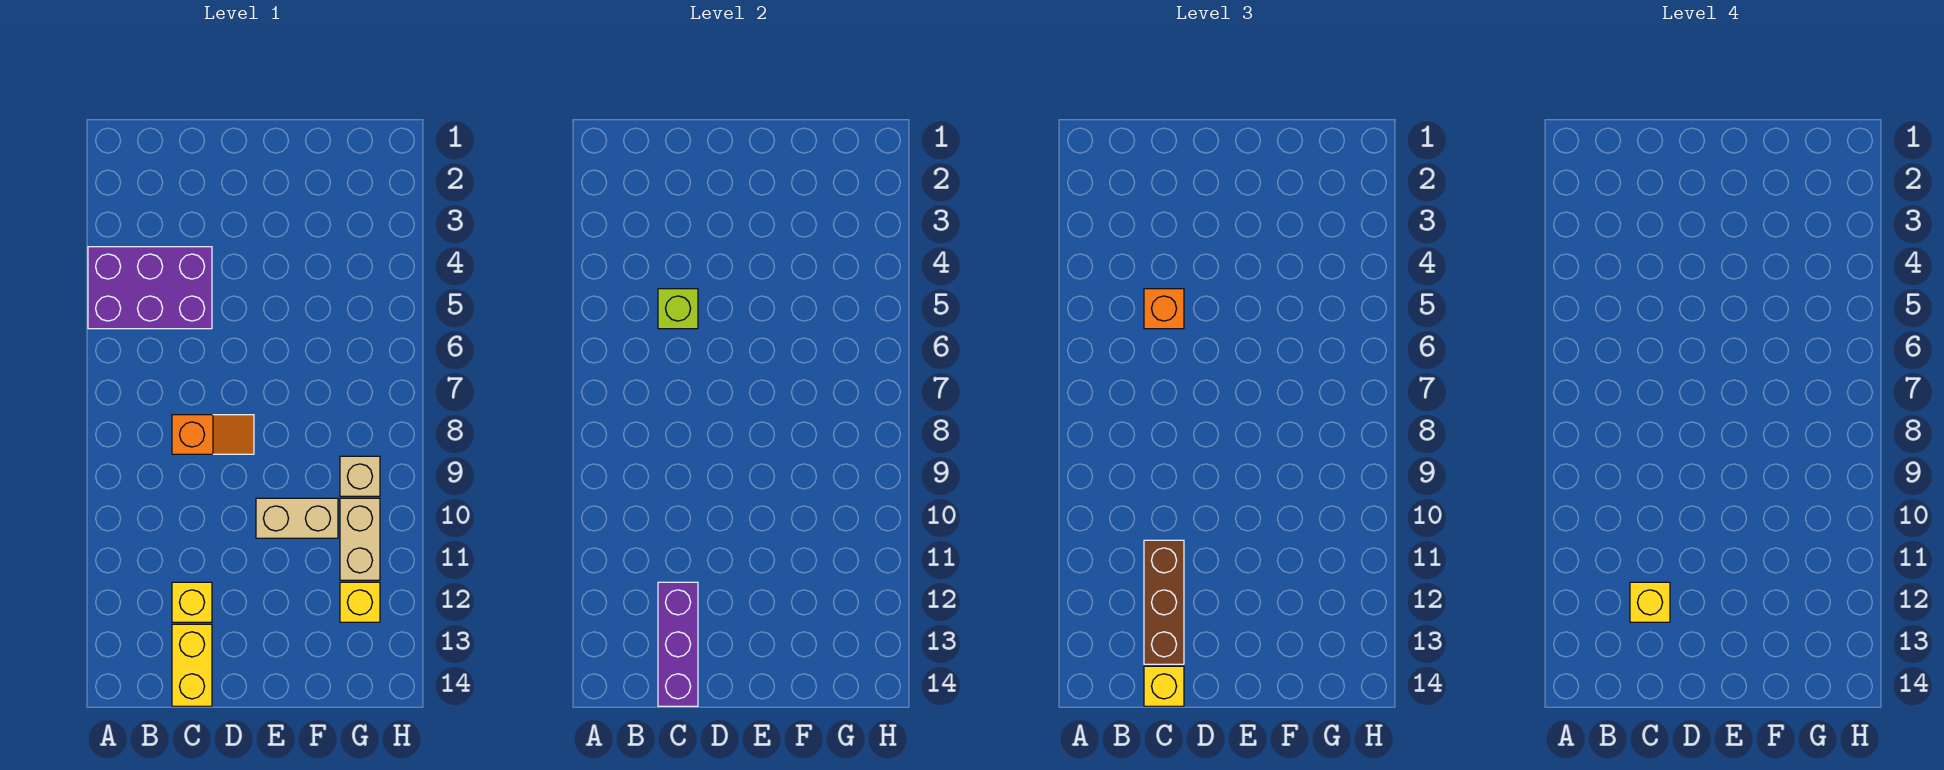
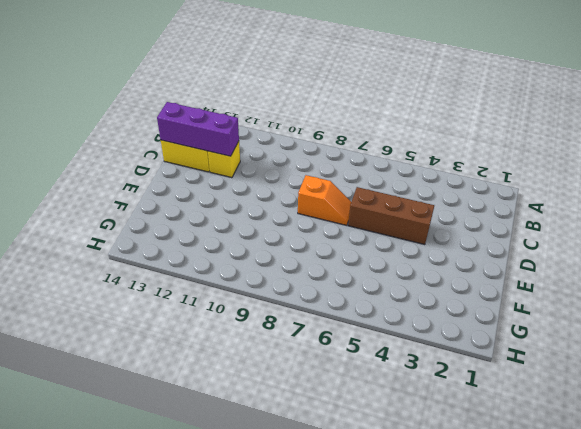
brown 1x3 brick [348,187,434,245] -> brown 1x3 brick moved to [1144,540,1184,664]
orange 1x2 slope [298,175,351,225] -> orange 1x2 slope turned to [172,415,254,454]
none -> purple 2x3 brick [88,247,212,329]
none -> tan 1x2 brick [256,498,338,538]
none -> tan 1x1 brick [340,456,380,496]

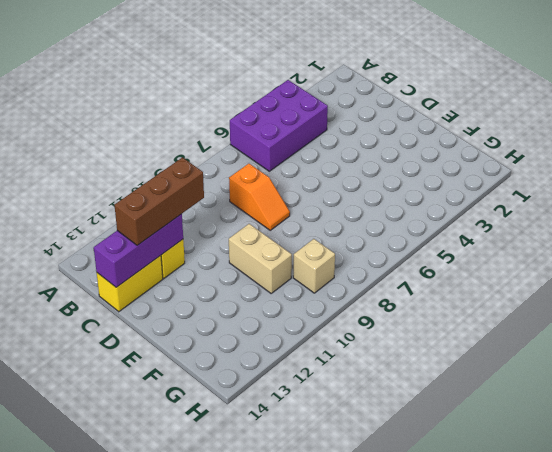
purple 2x3 brick [230,80,328,171] -> purple 2x3 brick turned to [88,247,212,329]
none -> tan 1x2 brick [340,498,380,580]
none -> yellow 1x1 brick [340,582,380,622]
none -> lime 1x1 brick [658,289,698,329]

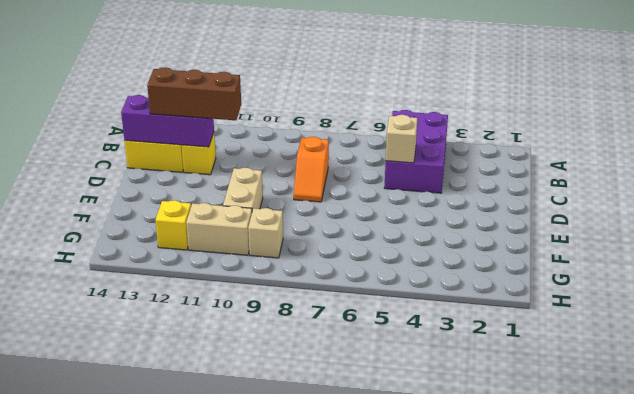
tan 1x1 brick [386,115,417,163] -> lime 1x1 brick [658,289,698,329]
none -> orange 1x1 brick [1144,289,1184,329]
none -> yellow 1x1 brick [1144,666,1184,706]
none -> yellow 1x1 brick [1630,582,1670,622]

